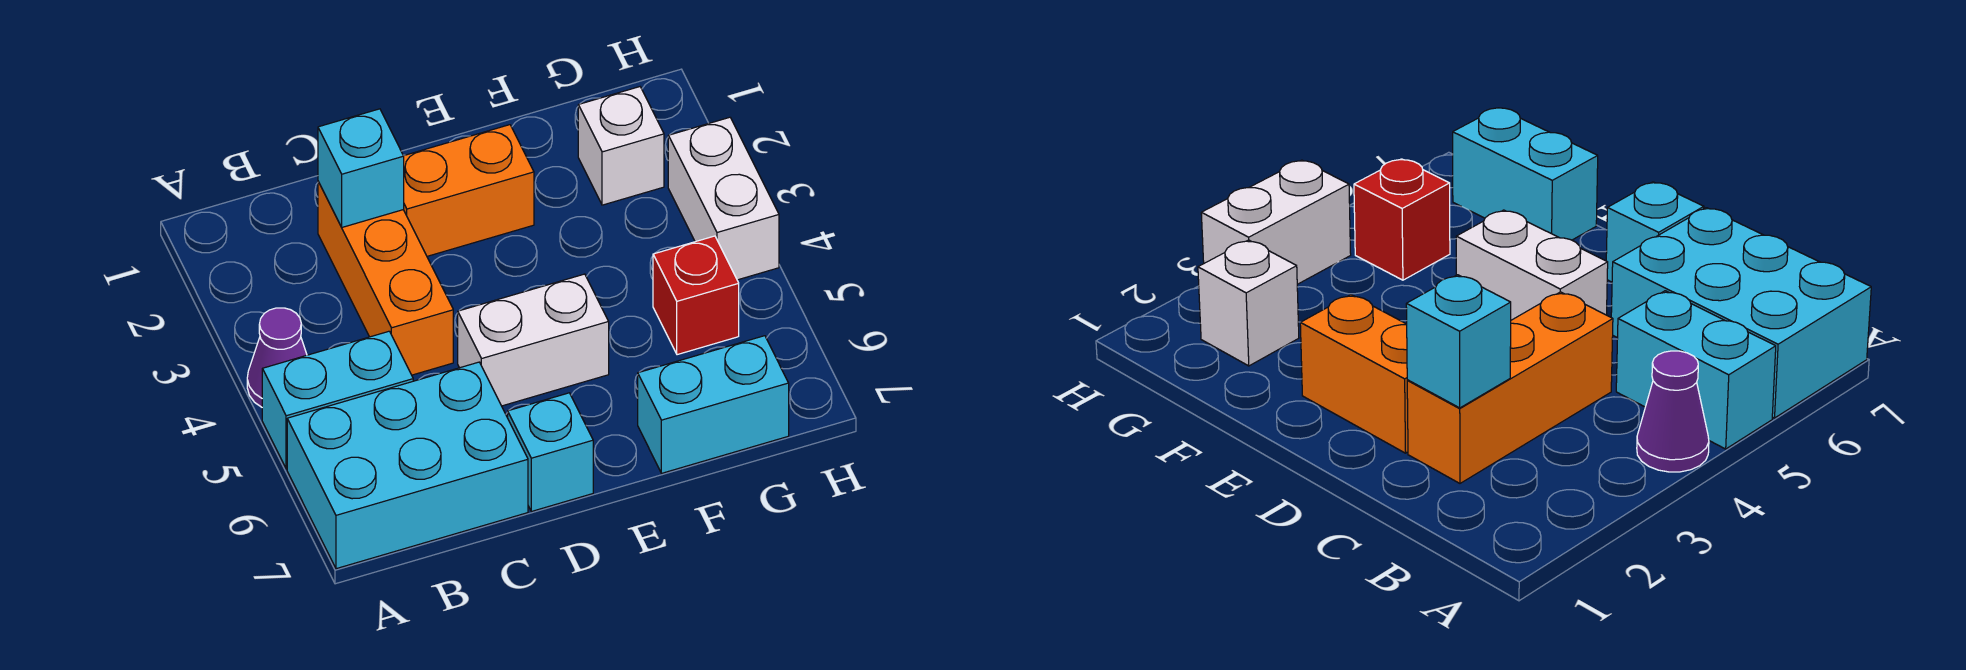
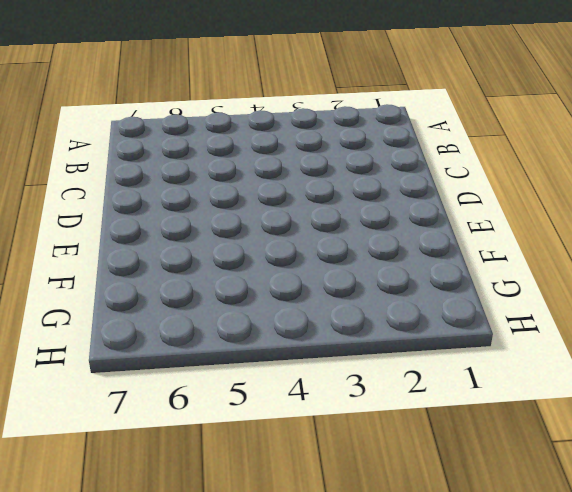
none -> purple 1x1 cone [247,308,307,407]
none -> cyan 1x2 brick [262,331,413,469]
none -> cyan 2x3 brick [287,362,528,569]

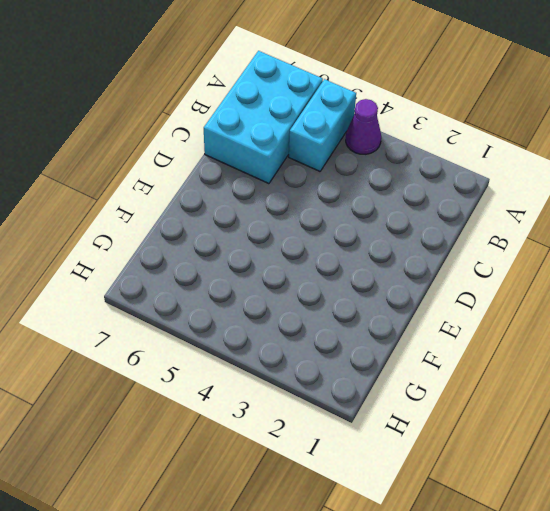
none -> orange 1x3 brick [318,182,453,375]
none -> orange 1x2 brick [404,125,534,256]
none -> white 1x2 brick [458,274,609,406]

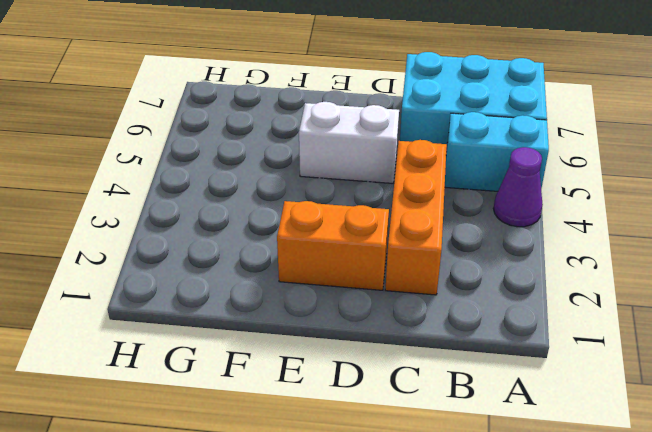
none -> cyan 1x1 brick [508,393,593,511]
none -> cyan 1x2 brick [638,336,789,473]
none -> white 1x1 brick [578,87,664,205]

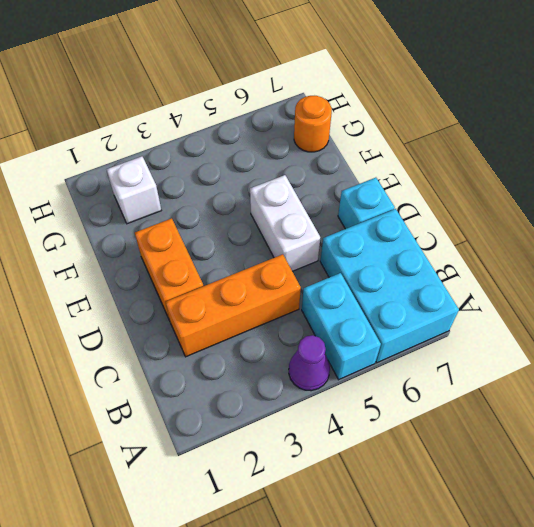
orange 1x1 round brick [294,96,332,152] -> cyan 1x2 brick [638,336,789,473]
none -> red 1x1 brick [653,236,739,355]
none -> white 1x2 brick [668,117,779,280]
none -> cyan 1x1 brick [318,109,404,227]

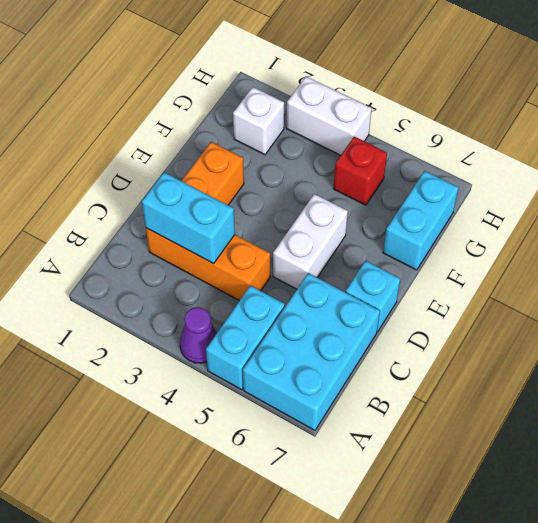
cyan 1x2 brick [142,172,235,264] -> cyan 1x1 brick [318,109,404,227]

